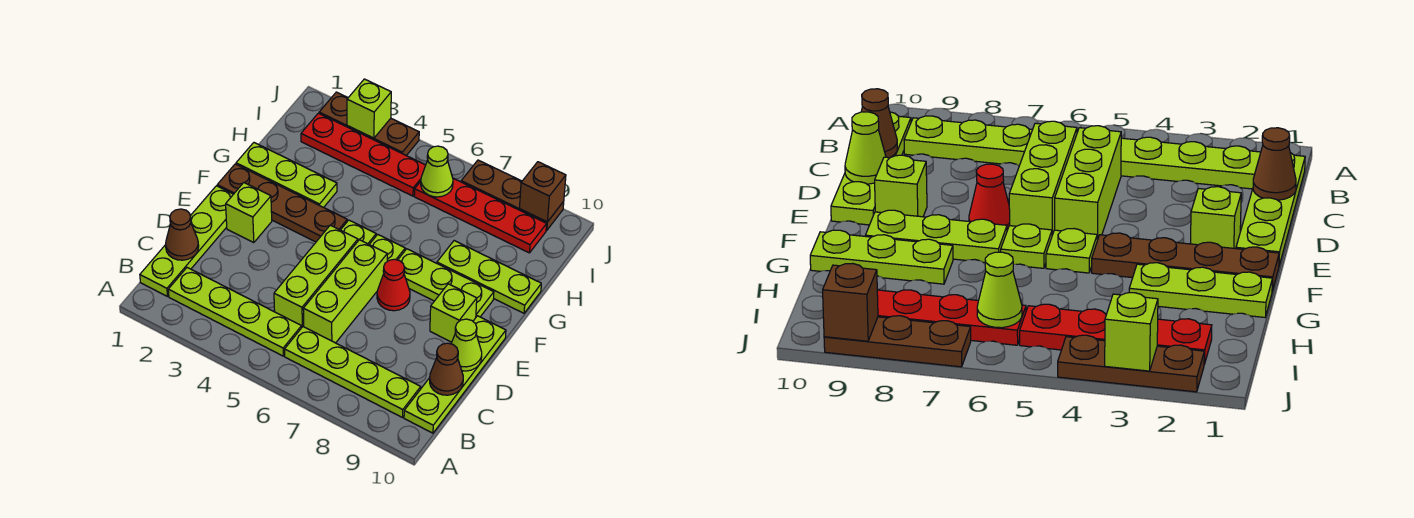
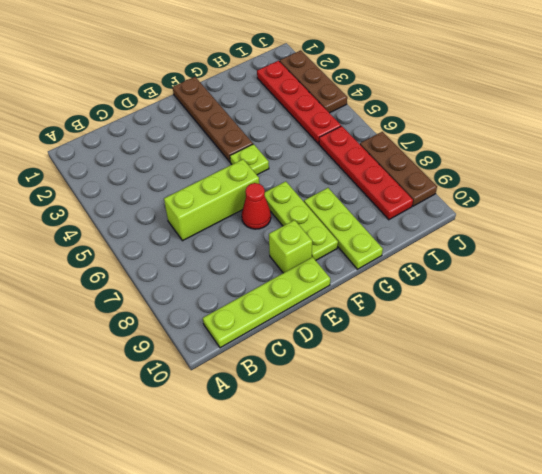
none -> lime 1x4 plate [140,186,233,297]
none -> lime 1x4 plate [168,268,302,356]
none -> lime 1x4 plate [285,327,421,418]

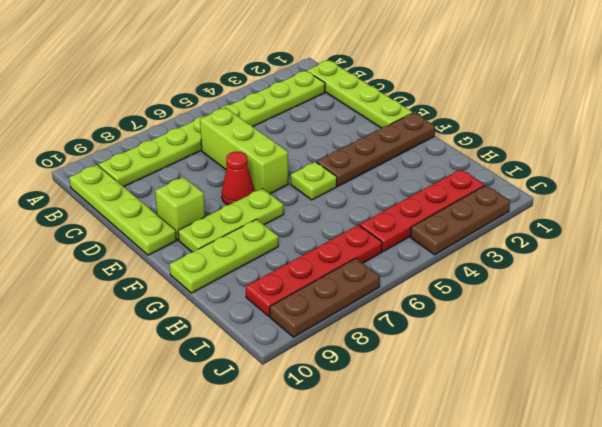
none -> lime 1x3 brick [274,225,358,327]
none -> lime 1x1 brick [226,183,272,243]
none -> lime 1x1 plate [369,235,405,261]

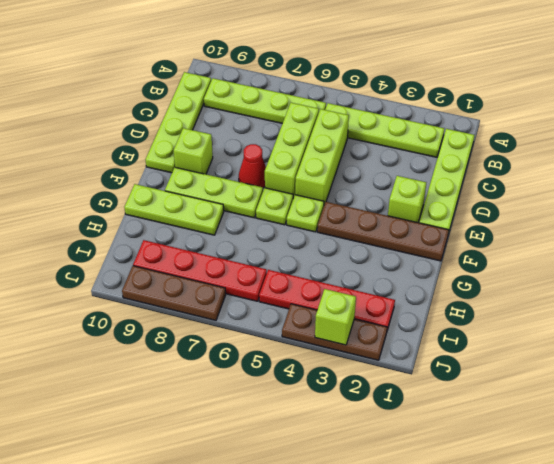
none -> lime 1x3 plate [236,143,337,207]
none -> brown 1x1 cone [166,209,199,260]
none -> brown 1x1 cone [430,343,463,395]

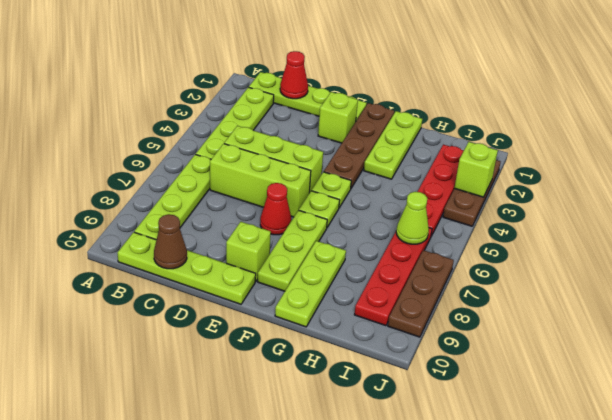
red 1x1 cone [280,51,308,99] -> brown 1x1 cone [166,209,199,260]
none -> lime 1x1 cone [451,319,482,371]
none -> brown 1x1 brick [519,162,566,222]

